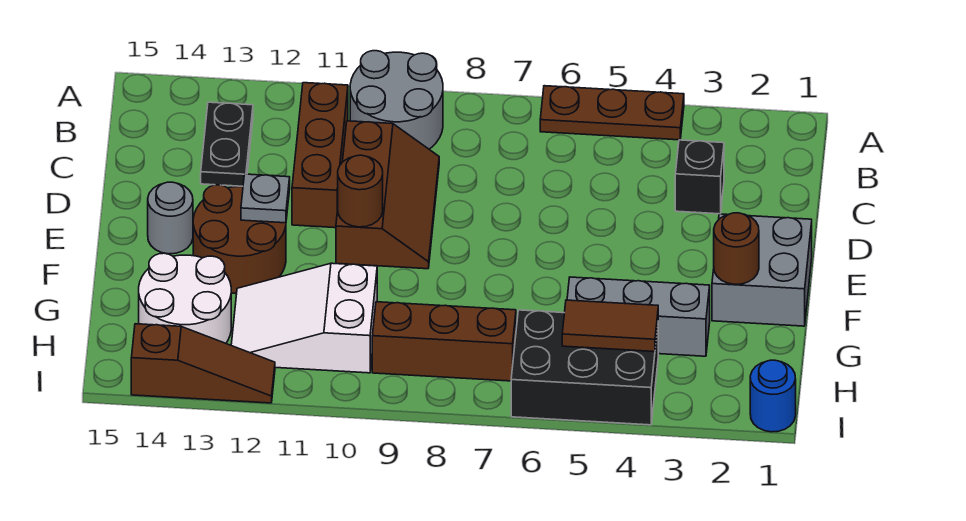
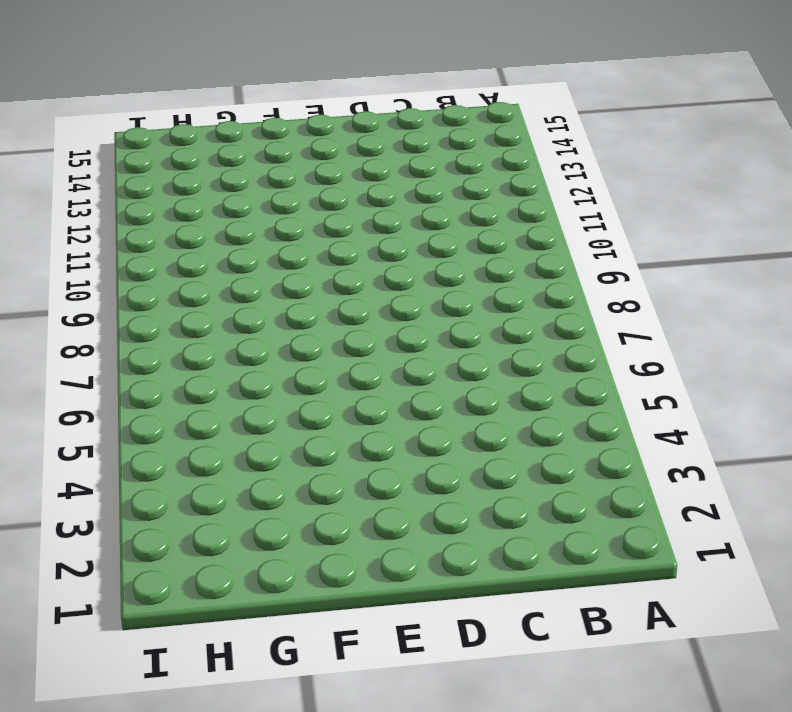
none -> brown 1x3 plate [540,86,684,140]
none -> grey 2x2 round brick [350,51,443,149]
none -> brown 1x3 brick [292,83,348,228]

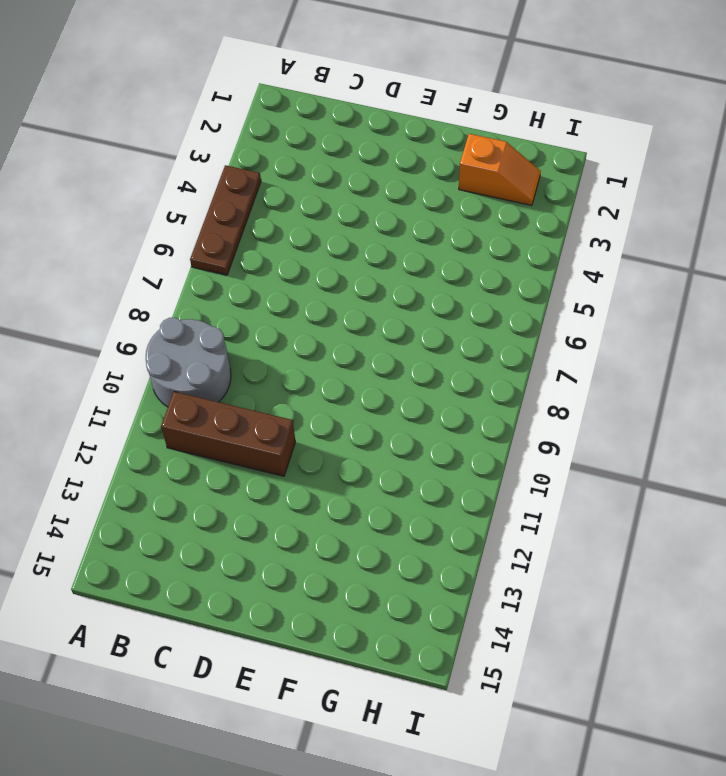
orange 1x2 slope [459,134,541,205] -> none
none -> black 1x2 plate [201,102,253,186]
none -> black 1x1 brick [675,140,724,214]
none -> brown 2x3 slope [336,121,439,269]

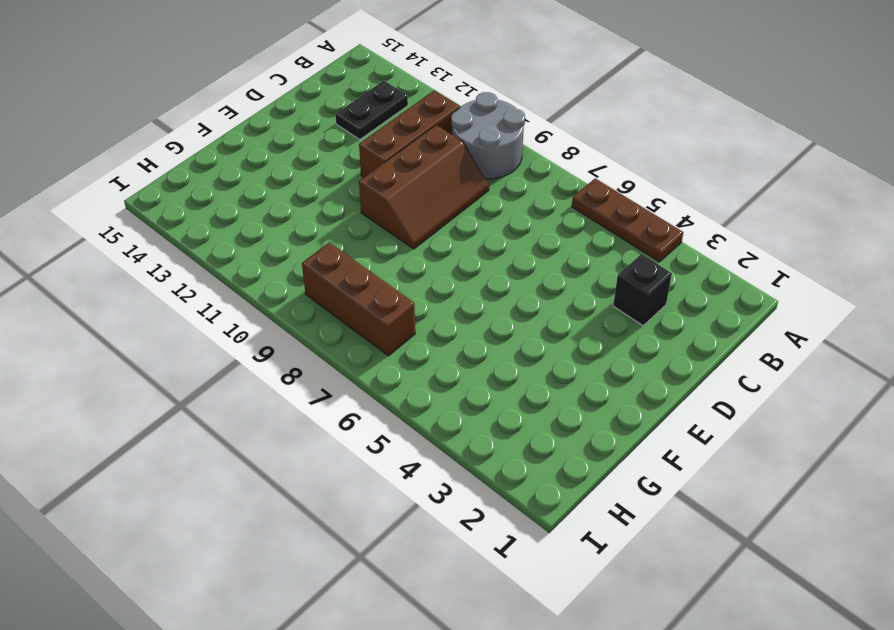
none -> grey 2x2 brick [712,214,812,326]
none -> brown 2x2 round brick [193,185,286,294]
none -> grey 1x1 round brick [148,182,193,254]

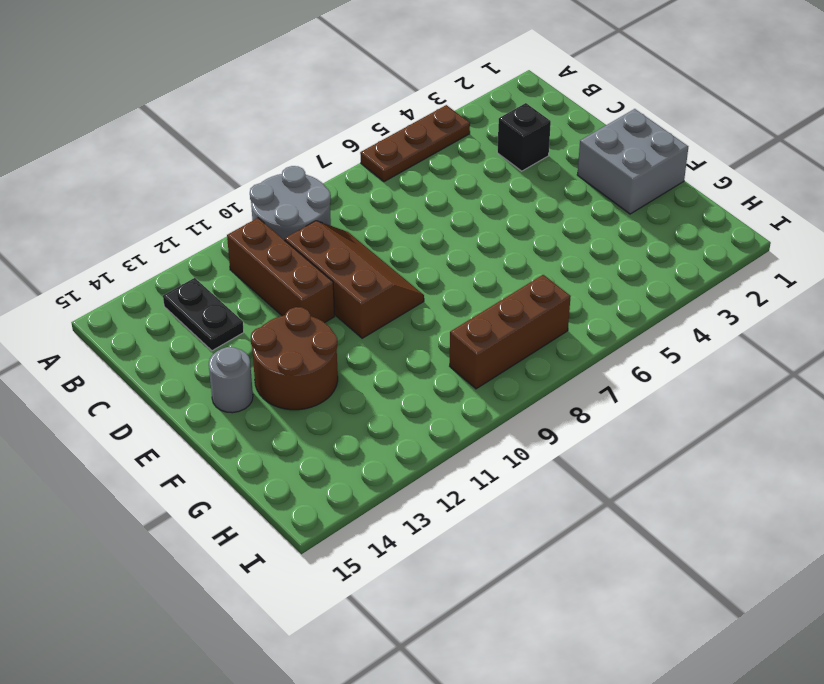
none -> grey 1x3 brick [567,277,710,356]
none -> white 2x3 slope [231,263,377,373]
none -> white 2x2 round brick [139,253,231,343]

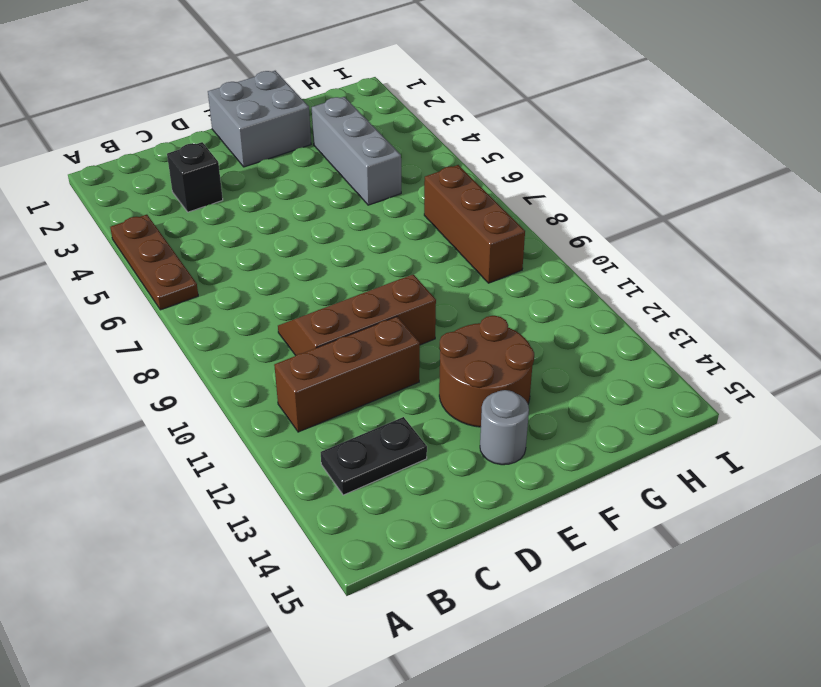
none -> grey 2x2 round brick [350,51,443,149]
none -> white 2x3 slope [231,263,377,373]
none -> white 2x2 round brick [139,253,231,343]

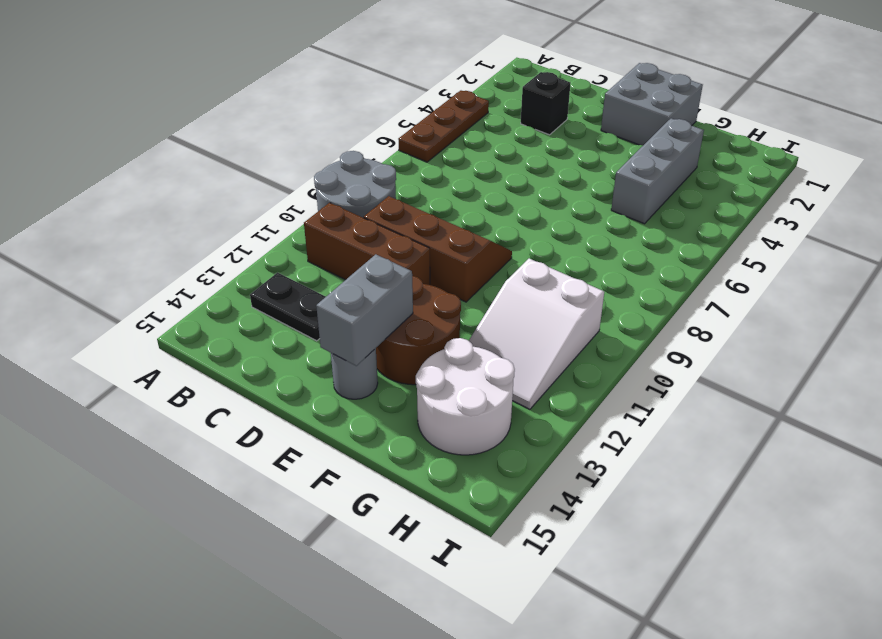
grey 1x2 brick [316,254,413,366] -> none
none -> black 2x3 brick [511,310,658,425]
none -> brown 1x3 brick [372,302,516,381]
none -> blue 1x1 round brick [750,360,796,432]

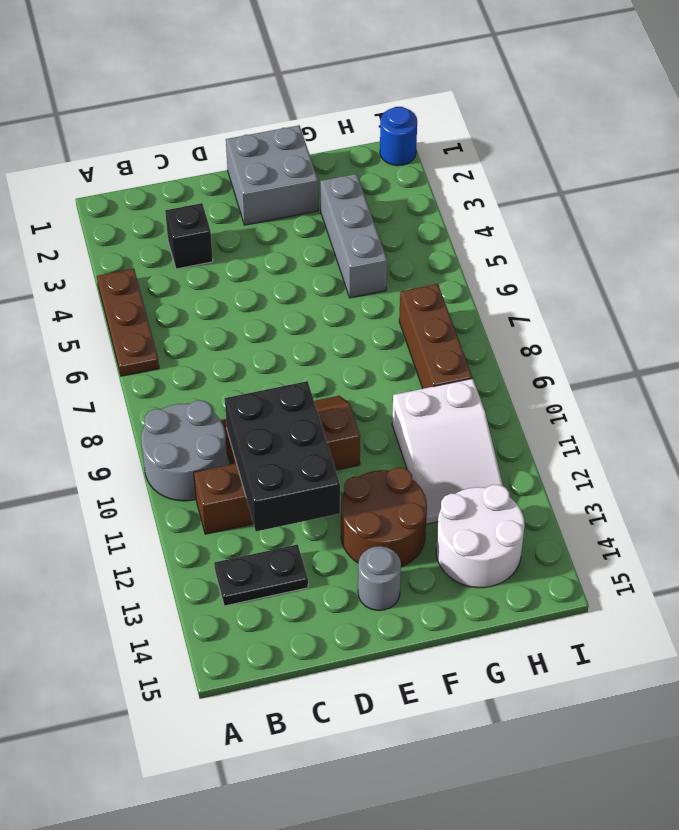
black 2x3 brick [225,381,340,531] -> black 2x3 brick moved to [511,310,658,425]
none -> brown 1x3 slope [131,324,275,403]
none -> brown 1x1 round brick [338,155,383,227]
none -> grey 1x1 plate [241,174,290,223]

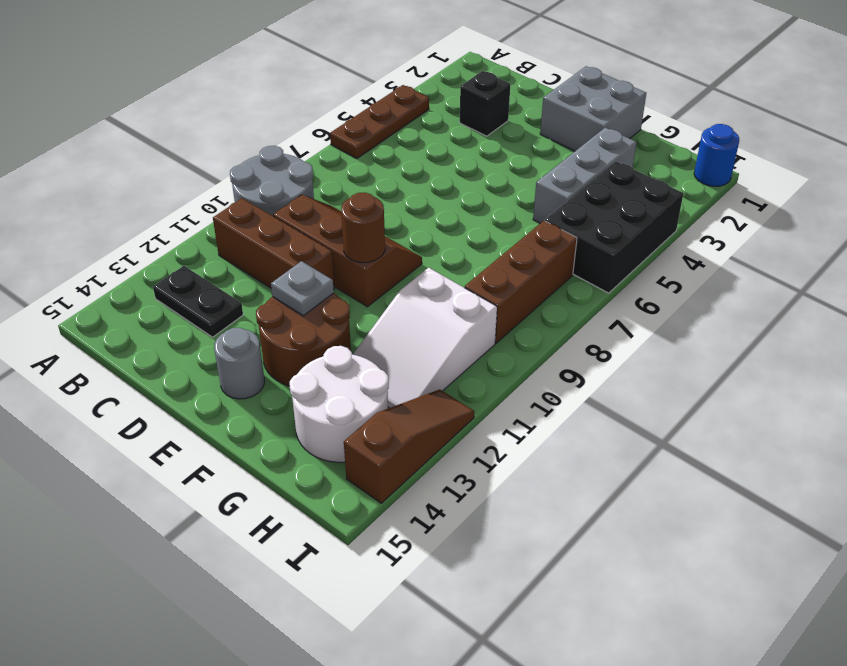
none -> brown 1x1 round brick [714,213,759,284]
none -> brown 1x2 tile [562,300,658,352]

